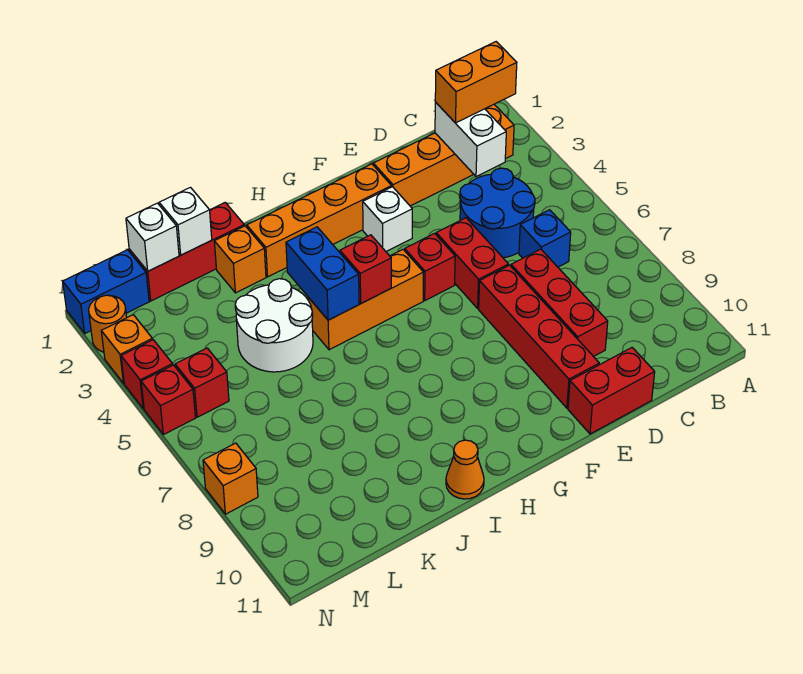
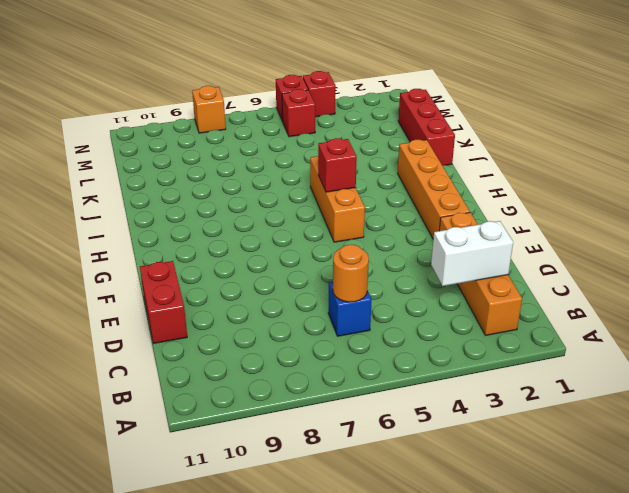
orange 1x1 round brick [333,245,369,302] -> orange 1x1 round brick moved to [89,295,127,352]
none -> blue 2x2 round brick [460,168,535,258]
none -> red 1x3 brick [511,249,608,357]
none -> red 1x2 brick [436,218,509,308]

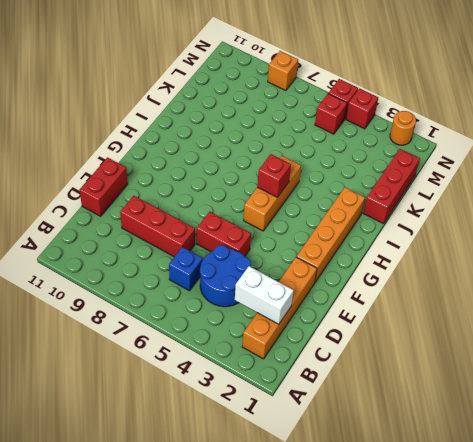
none -> red 1x4 brick [479,265,599,408]
none -> white 1x1 brick [363,187,412,251]
none -> red 1x1 brick [405,233,455,300]

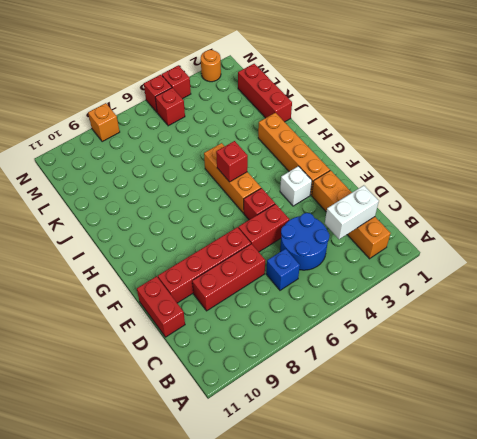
none -> orange 1x1 cone [446,440,484,499]
none -> orange 1x1 brick [214,226,266,293]
none -> white 2x2 round brick [235,279,313,372]

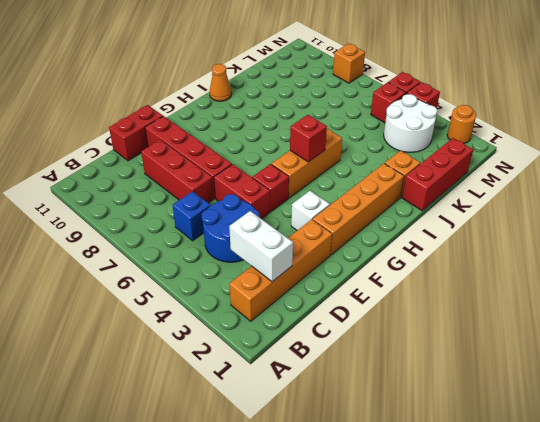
white 2x2 round brick [384,94,437,152] -> white 2x2 round brick moved to [235,279,313,372]
none -> blue 1x2 brick [63,250,149,333]
none -> orange 1x1 brick [101,315,152,383]
none -> blue 1x2 brick [286,227,359,320]

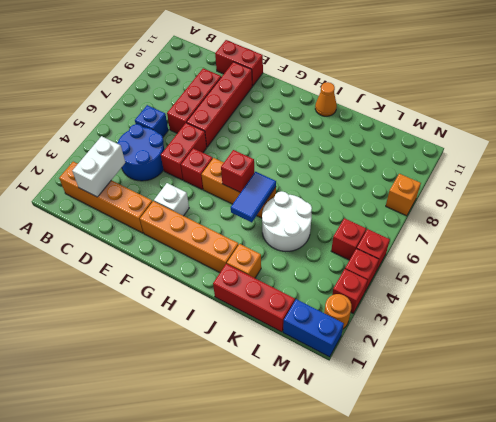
blue 1x2 tile [231,172,276,222] -> blue 1x2 brick [286,227,359,320]
red 1x1 brick [332,269,368,313] -> orange 1x1 brick [101,315,152,383]
none -> white 1x1 brick [159,187,212,255]
none -> white 1x1 brick [126,203,179,271]
none -> orange 1x2 brick [435,42,517,123]

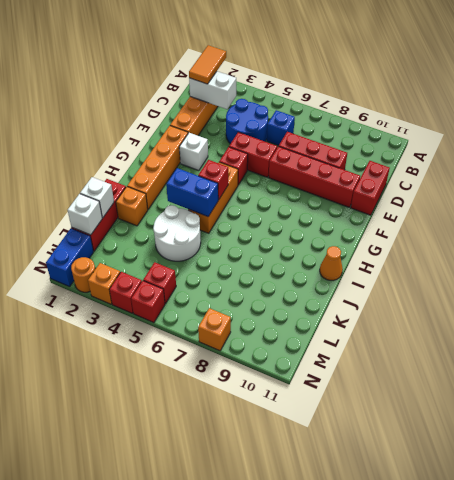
orange 1x2 tile [189,45,226,84] -> orange 1x2 brick [435,42,517,123]

